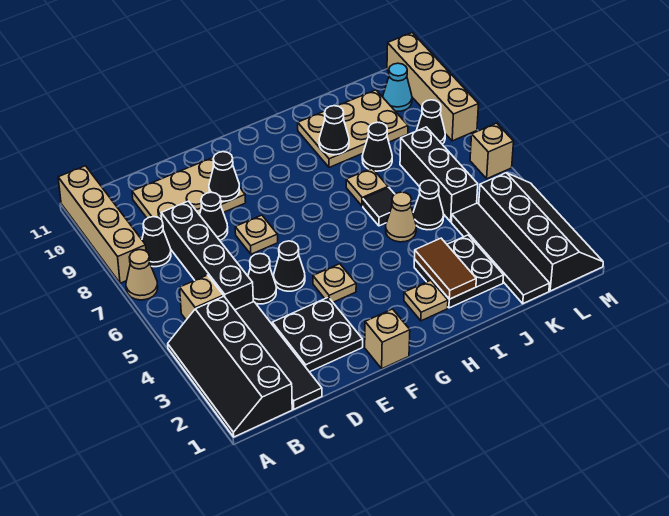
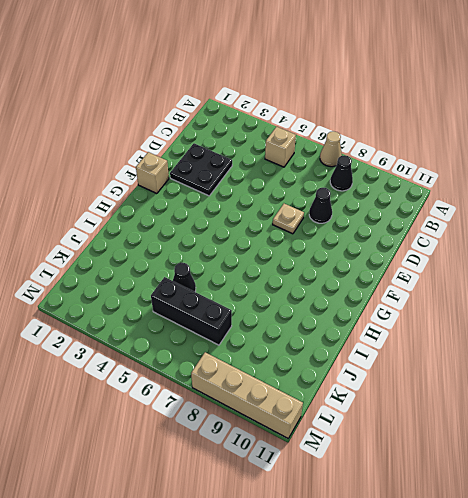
none -> black 2x4 slope [168,296,292,437]
none -> tan 1x4 brick [58,166,146,283]
none -> black 1x4 tile [235,302,322,409]
none -> black 1x4 brick [161,201,253,310]

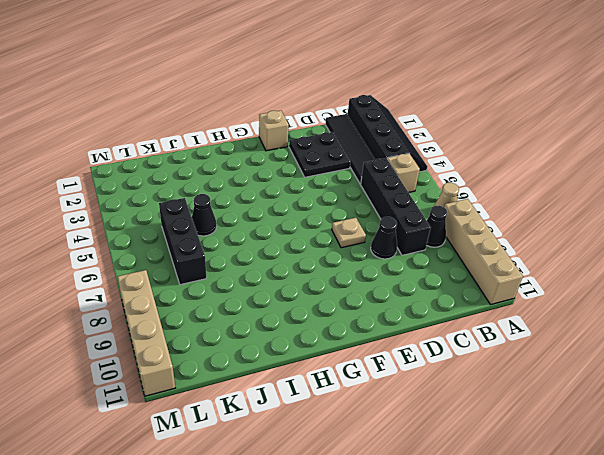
none -> tan 2x3 plate [132,157,246,220]
none -> black 1x1 cone [248,254,276,304]
none -> black 1x1 cone [274,241,305,291]
none -> tan 1x1 plate [313,264,356,302]

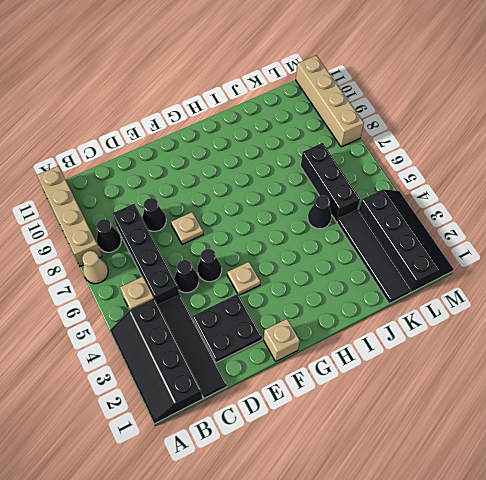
none -> tan 2x3 plate [132,157,246,220]
none -> tan 1x1 plate [404,280,448,321]
none -> black 2x2 plate [414,235,504,308]
none -> tan 1x1 cone [386,192,416,242]

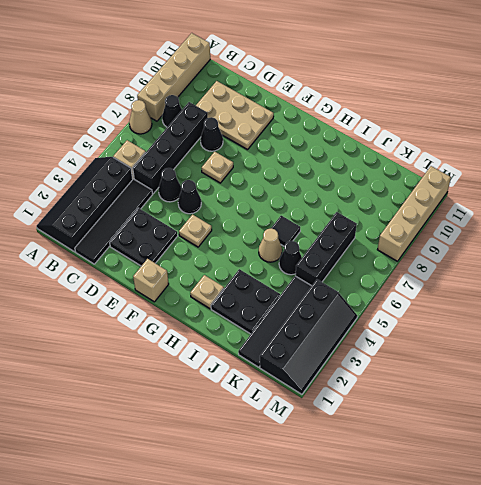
none -> tan 1x1 plate [346,168,388,206]
none -> tan 2x3 plate [298,90,408,167]
none -> black 1x1 cone [362,122,392,171]
none -> black 1x1 cone [416,100,445,144]

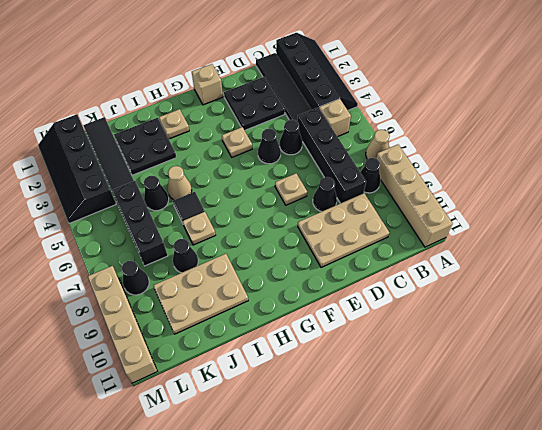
none -> cyan 1x1 cone [383,63,412,111]
none -> tan 1x1 brick [470,123,514,179]
none -> black 1x1 cone [209,152,240,201]
none -> brown 1x2 tile [415,238,476,299]

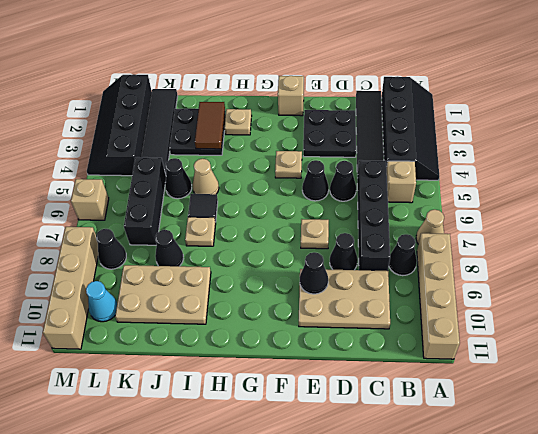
none -> black 1x1 cone [319,106,349,155]

